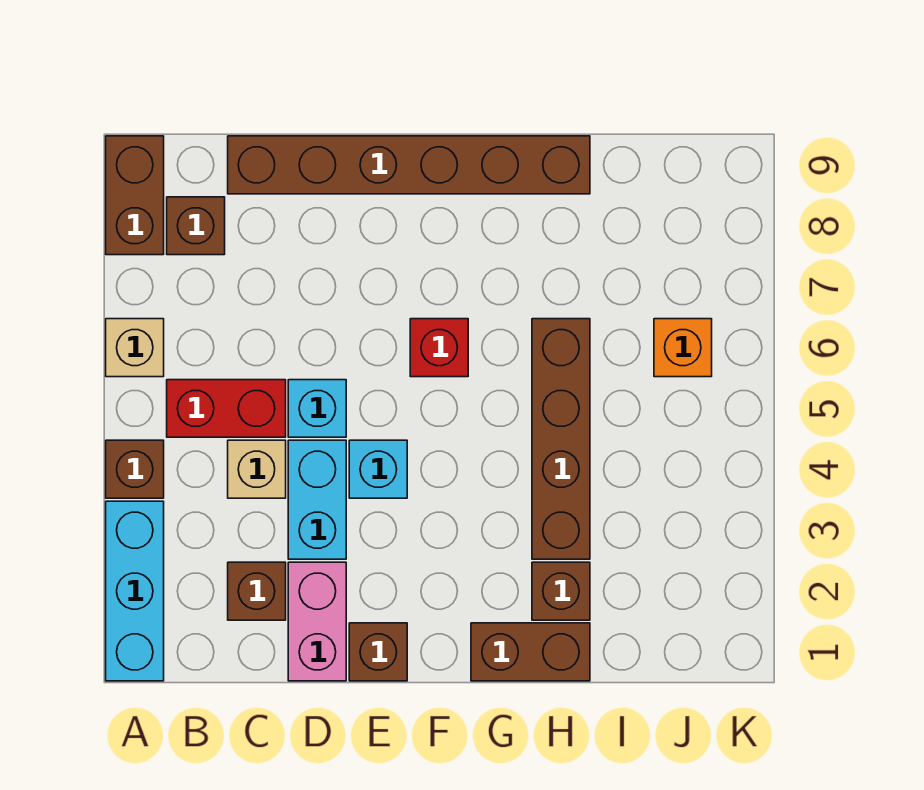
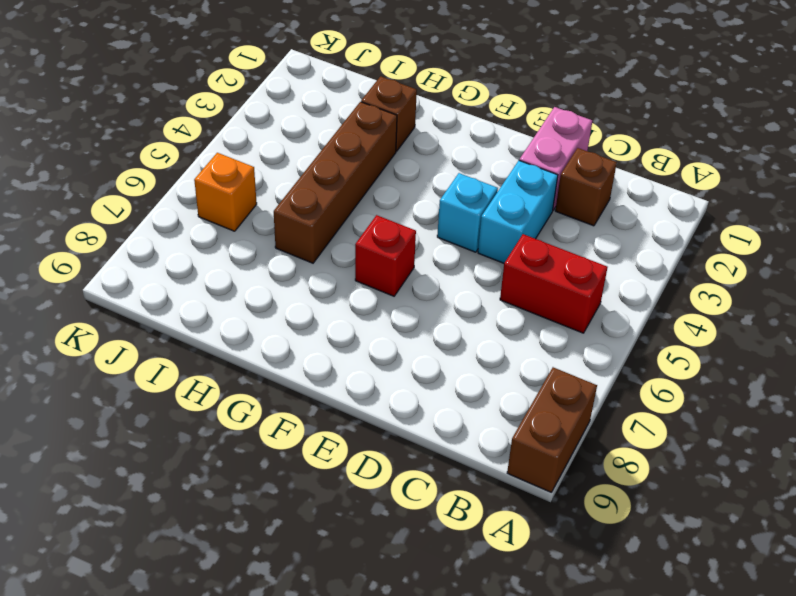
none -> cyan 1x3 brick [106,501,164,681]
none -> brown 1x1 brick [106,440,164,498]
none -> tan 1x1 brick [106,319,164,377]

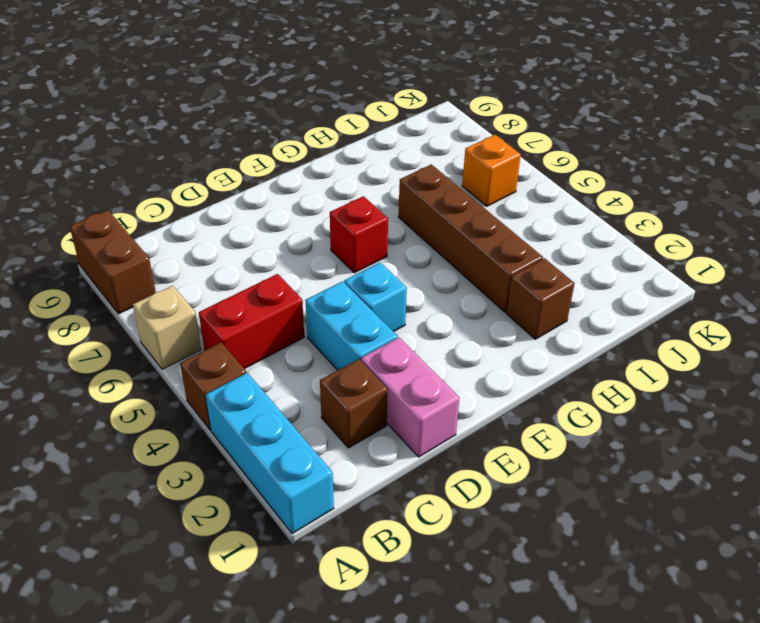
none -> brown 1x1 brick [167,197,225,255]
none -> tan 1x1 brick [228,440,286,498]
none -> brown 1x6 brick [228,136,590,194]

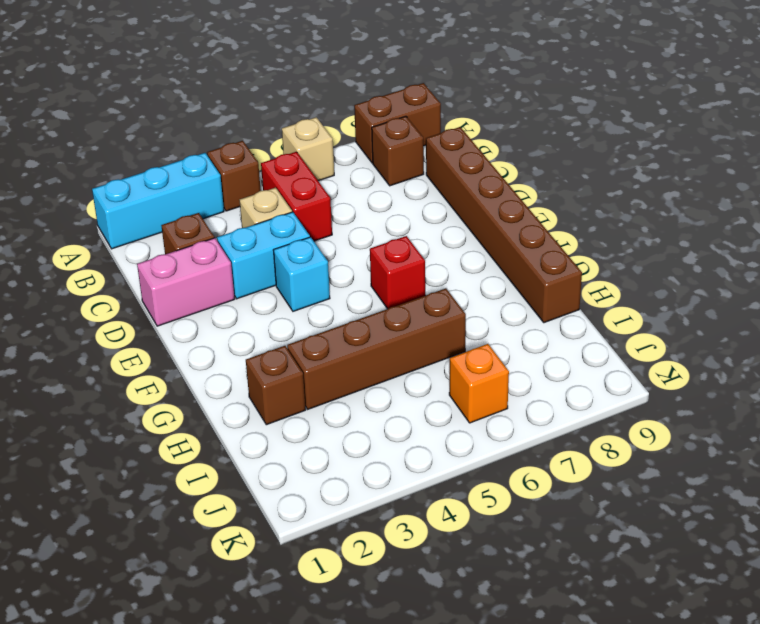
none -> cyan 1x1 brick [288,380,346,437]
none -> brown 1x1 brick [349,623,407,681]
none -> brown 1x2 brick [471,623,590,681]

